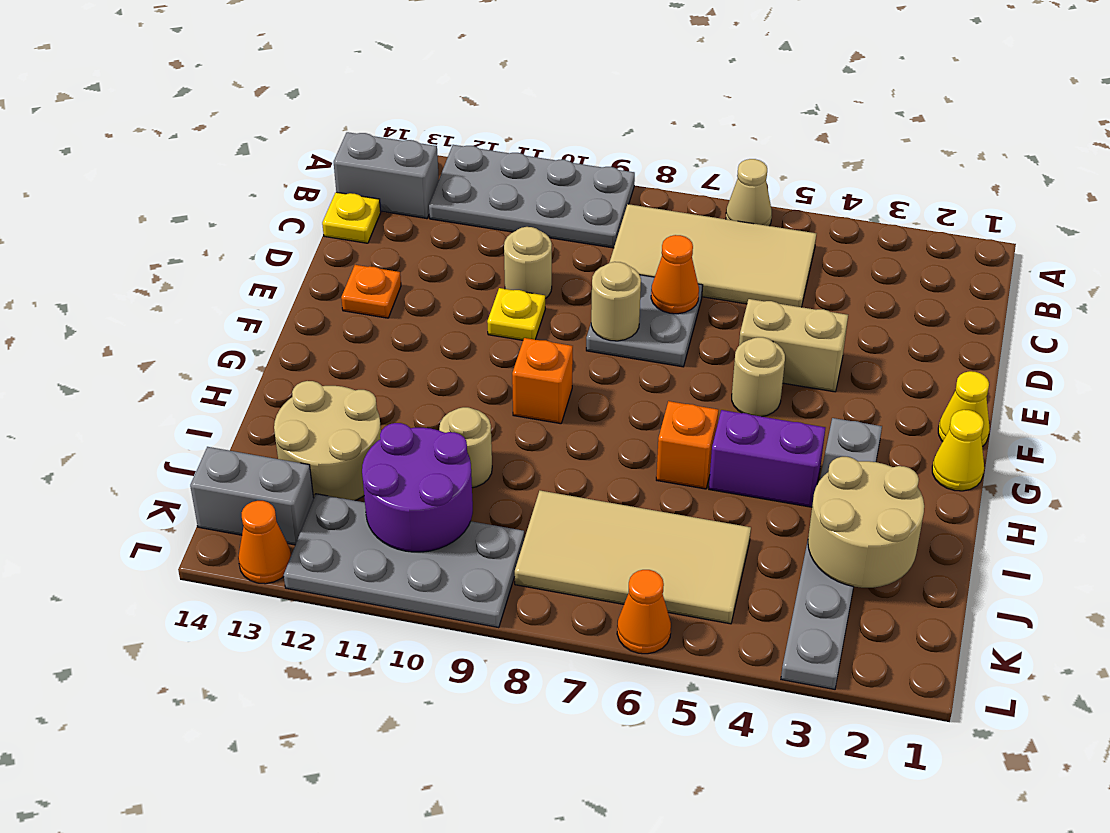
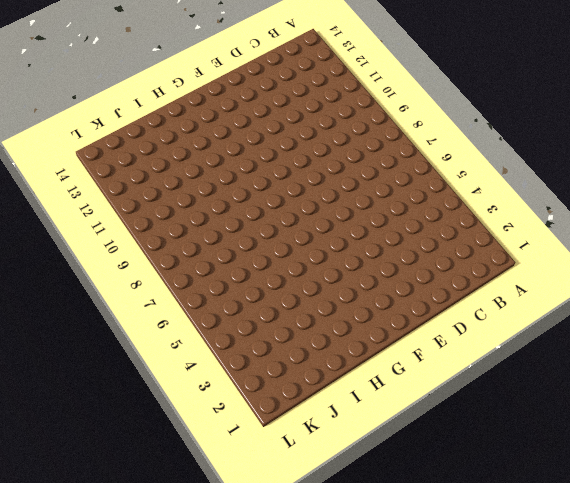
none -> tan 1x1 cone [726,159,772,226]
none -> grey 2x4 plate [429,145,635,248]
none -> tan 2x4 tile [609,204,816,307]

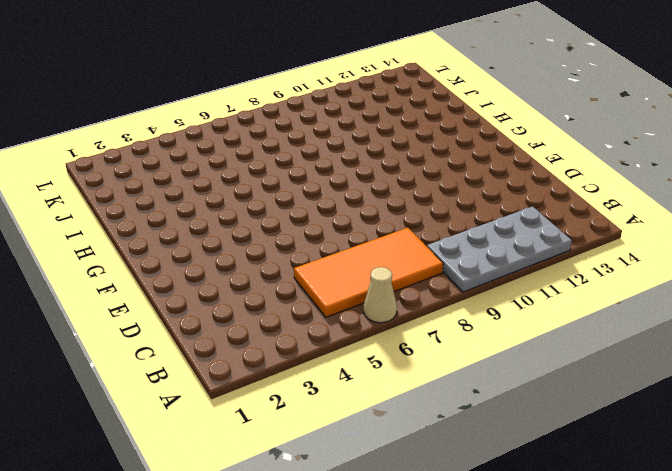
orange 2x4 tile [294,228,443,317] -> tan 2x4 tile [609,204,816,307]
none -> grey 1x2 brick [334,132,439,219]
none -> yellow 1x1 plate [322,192,381,243]
none -> grey 2x2 plate [586,275,703,367]

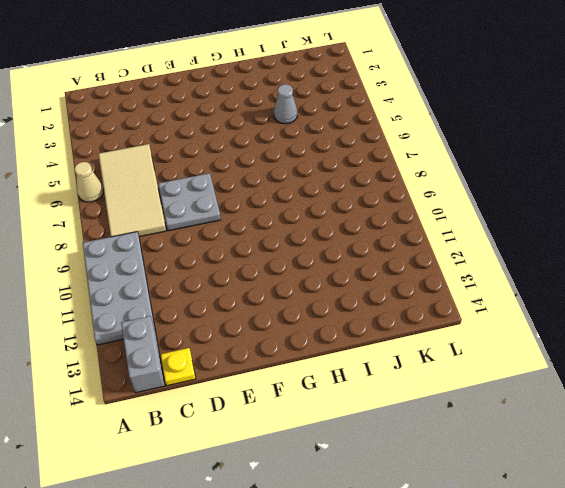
grey 1x1 cone [274,84,297,124] -> none
none -> tan 1x1 round brick [504,227,552,299]
none -> tan 1x2 brick [739,299,848,392]
none -> yellow 1x1 plate [487,288,545,340]

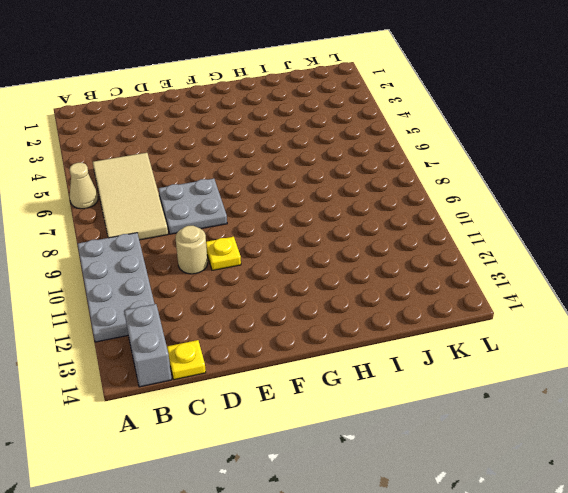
none -> tan 1x2 brick [739,299,848,392]
none -> orange 1x1 plate [341,265,401,318]
none -> yellow 1x1 cone [938,371,990,447]

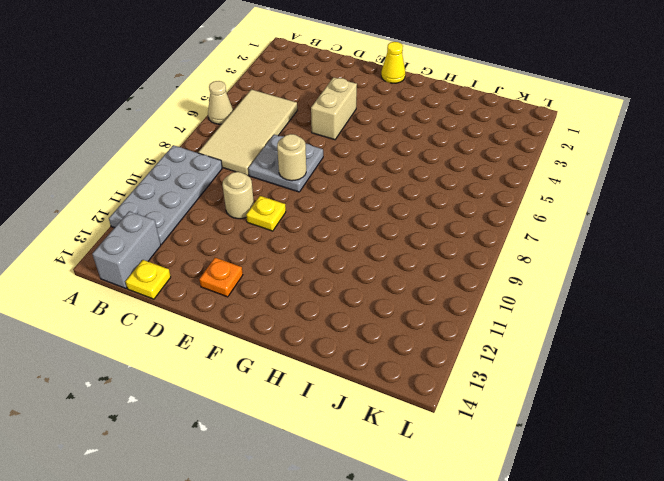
none -> tan 1x1 round brick [732,337,785,417]
none -> yellow 1x1 cone [932,410,984,491]
none -> grey 1x6 plate [781,418,882,689]

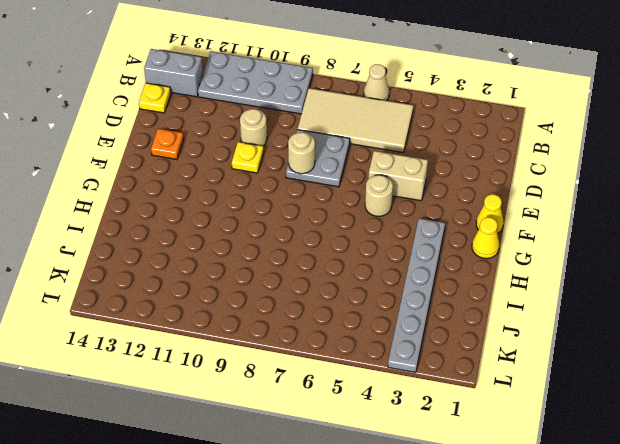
none -> orange 1x1 brick [512,338,573,424]
none -> purple 1x2 brick [709,410,825,507]
none -> orange 1x1 brick [656,401,719,489]

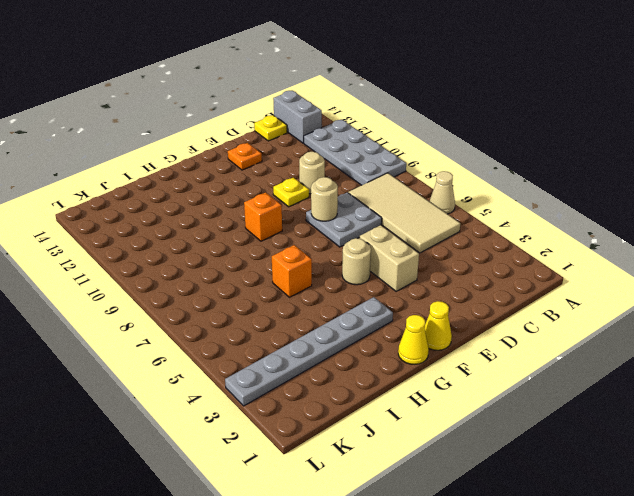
none -> purple 1x2 brick [709,410,825,507]
none -> tan 1x1 round brick [439,407,492,488]
none -> tan 2x2 round brick [274,381,381,501]

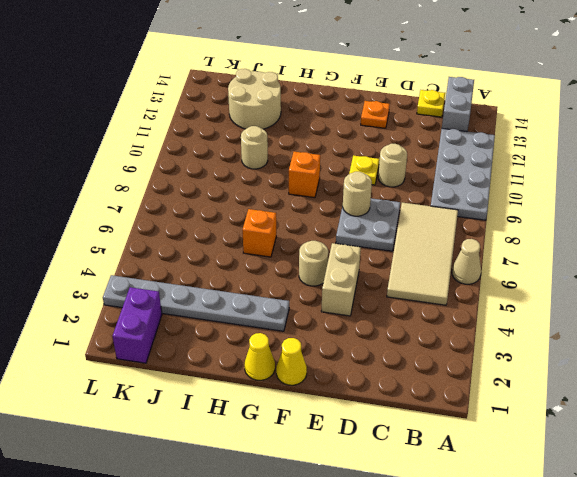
purple 1x2 brick [112,287,162,363] -> purple 1x2 brick moved to [709,410,825,507]
none -> tan 2x4 tile [515,491,751,624]
none -> grey 2x4 plate [284,494,524,628]
none -> grey 1x2 brick [190,447,314,545]

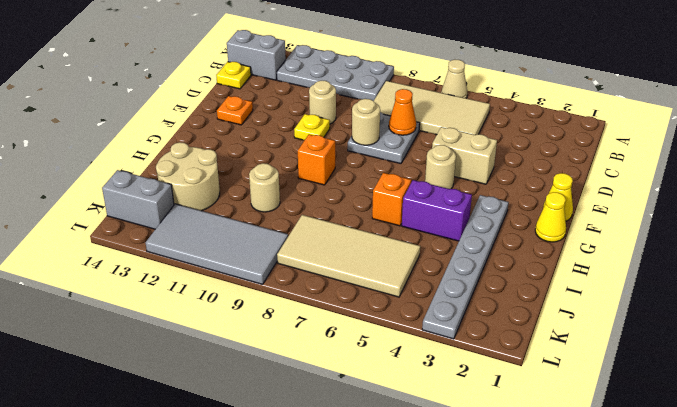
grey 2x4 tile [145,204,288,284] -> grey 2x4 plate [284,494,524,628]
none -> orange 1x1 cone [617,570,671,654]
none -> orange 1x1 cone [238,501,291,584]
none -> tan 2x2 round brick [808,457,924,588]

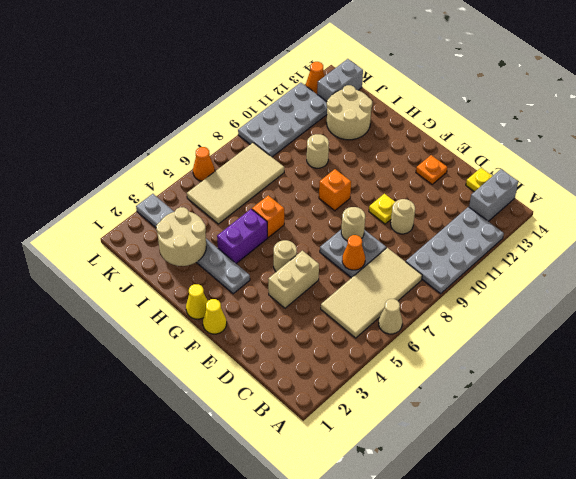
none -> purple 2x2 round brick [362,423,473,552]

